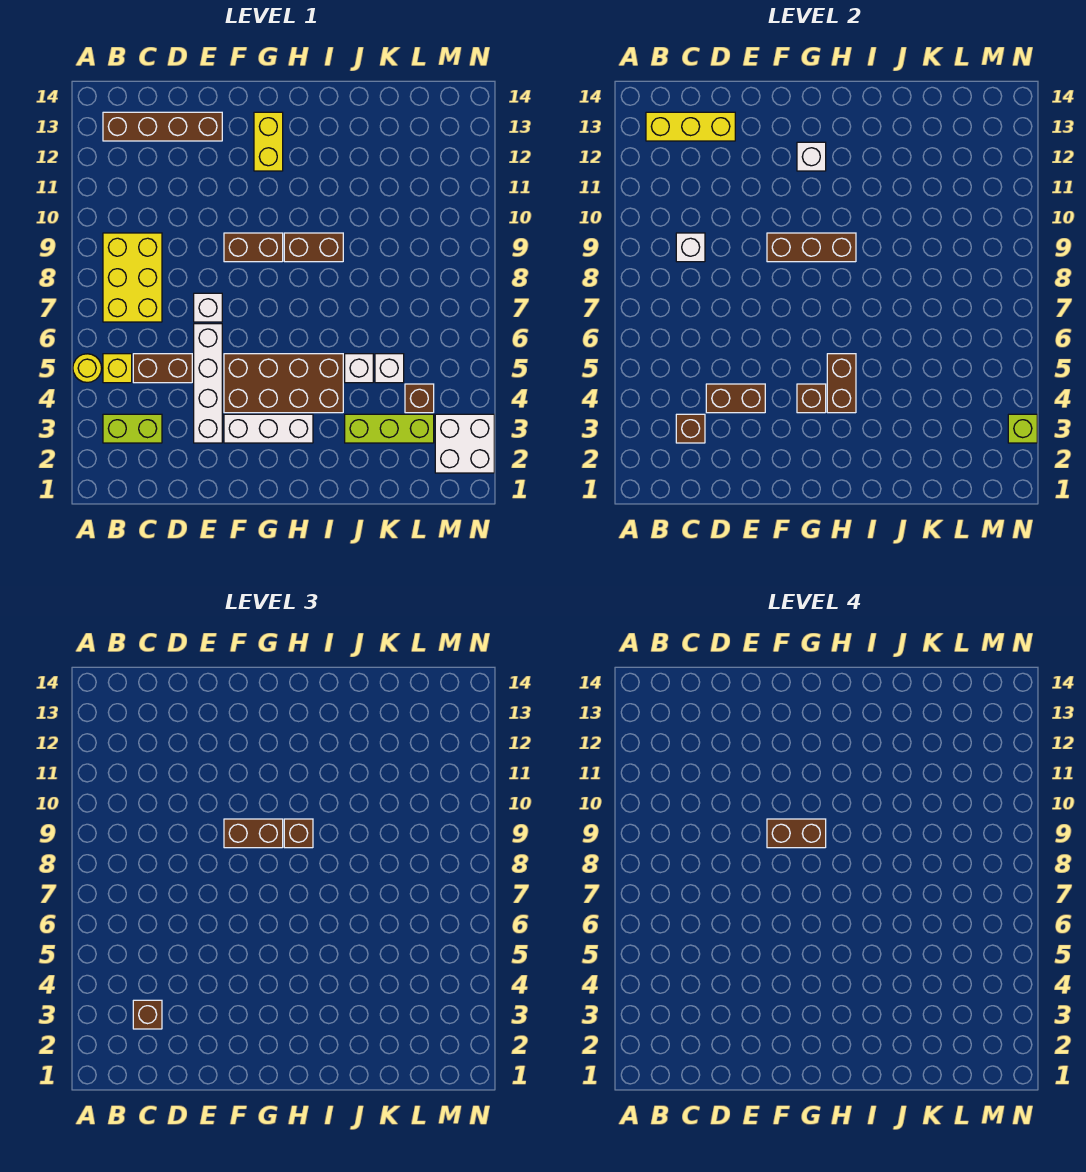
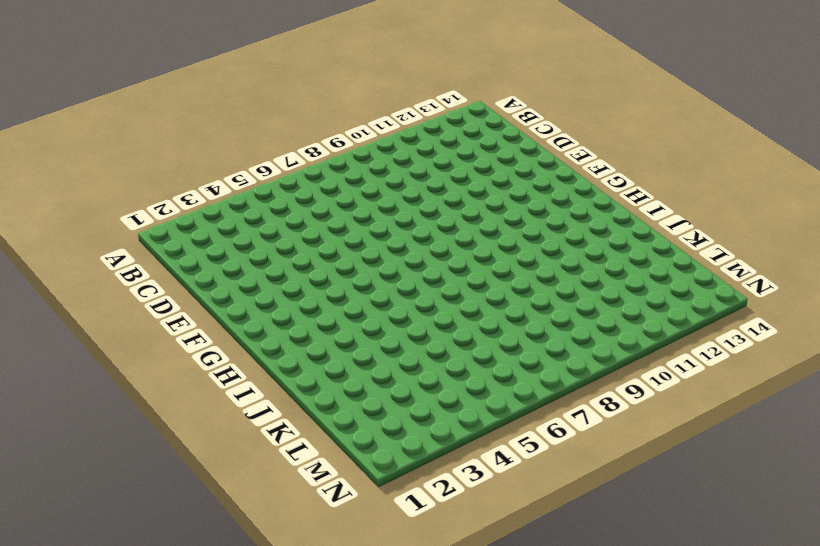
none -> yellow 1x1 round brick [73,354,102,382]
none -> lime 1x2 brick [103,414,162,443]
none -> yellow 1x1 brick [103,354,132,383]
none -> yellow 2x3 brick [103,233,162,322]

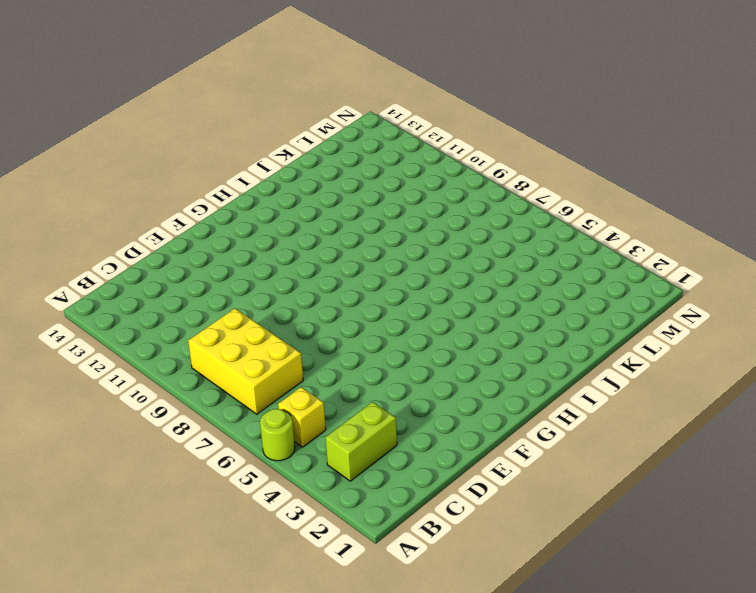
lime 1x1 round brick [260,409,295,461] -> yellow 1x1 round brick [73,354,102,382]
none -> brown 1x4 brick [103,112,222,141]
none -> brown 1x2 brick [133,354,192,383]
none -> white 1x4 brick [194,324,222,443]
none -> white 1x1 brick [194,293,222,322]

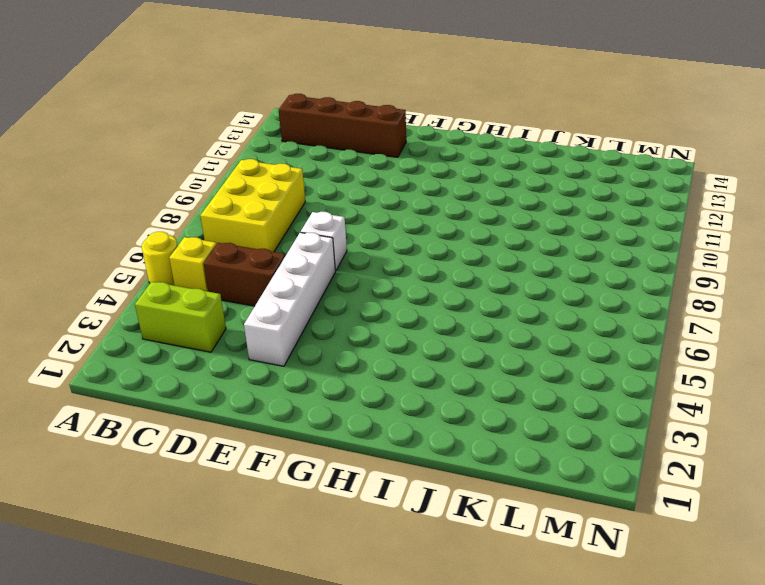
none -> white 1x3 brick [224,414,313,443]
none -> brown 2x4 brick [224,354,343,413]
none -> brown 1x2 brick [224,233,283,262]
none -> yellow 1x2 brick [254,112,283,171]

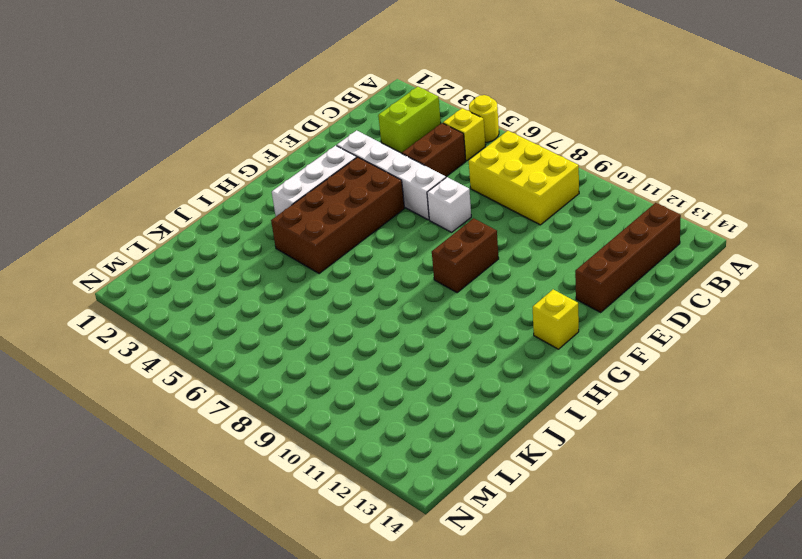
yellow 1x1 brick [533,289,579,349] -> yellow 1x2 brick [254,112,283,171]
none -> brown 1x2 brick [284,233,343,262]
none -> lime 1x3 brick [345,414,434,443]
none -> white 1x1 brick [345,354,373,383]
none -> white 1x1 brick [375,354,404,383]

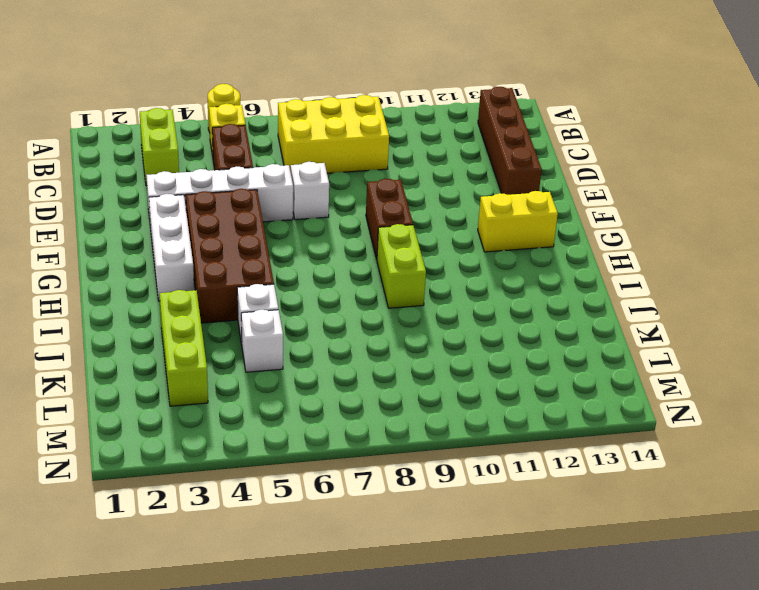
lime 1x2 brick [377,224,426,308] -> brown 1x2 brick [284,233,343,262]
none -> brown 1x1 brick [405,384,434,413]
none -> white 2x2 brick [435,414,494,473]
none -> yellow 1x3 brick [646,112,735,141]
none -> brown 1x1 brick [676,414,705,443]

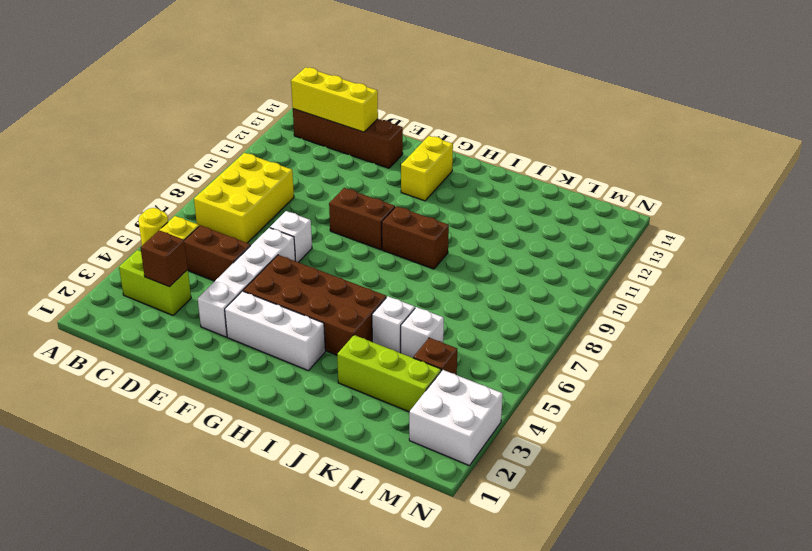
none -> white 1x1 brick [676,233,705,262]
none -> brown 1x2 brick [706,384,765,413]
none -> brown 1x3 brick [767,233,856,262]
none -> brown 1x1 brick [797,384,826,413]

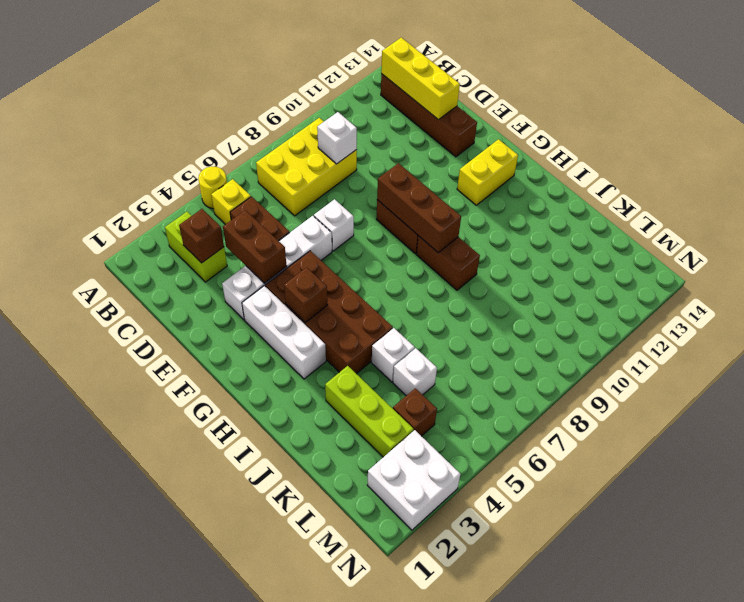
none -> white 1x1 brick [797,142,826,171]
none -> brown 1x2 brick [827,354,856,413]
none -> lime 1x1 brick [1008,414,1037,443]
none -> brown 1x1 brick [133,1000,162,1029]

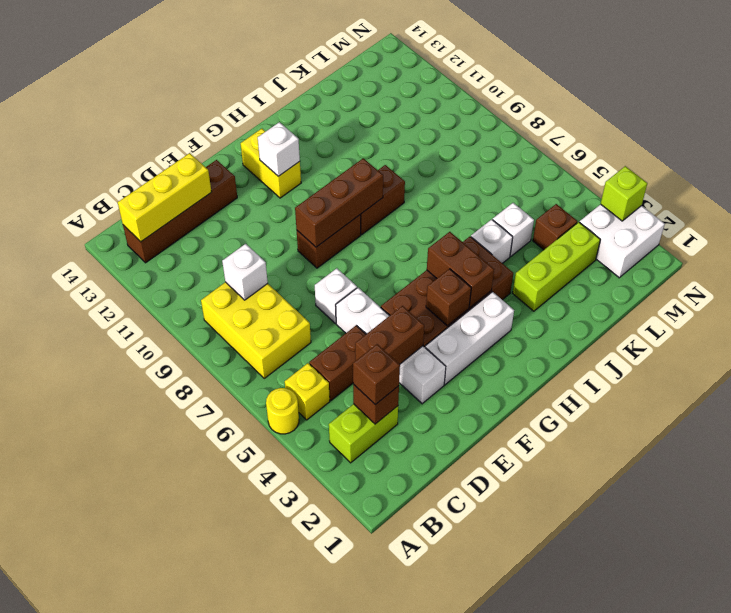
none -> brown 1x2 brick [224,819,283,848]
none -> brown 1x1 brick [284,819,313,848]
none -> brown 1x2 brick [767,819,826,848]

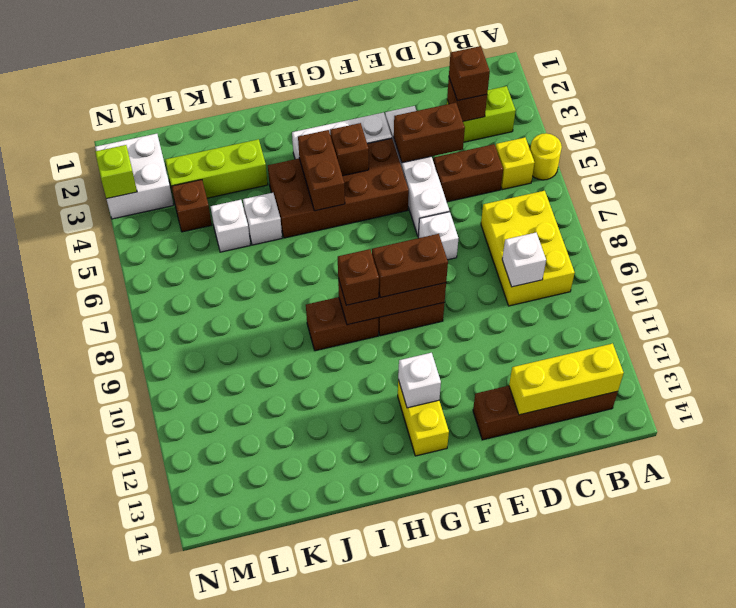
none -> brown 1x2 brick [767,819,826,848]

